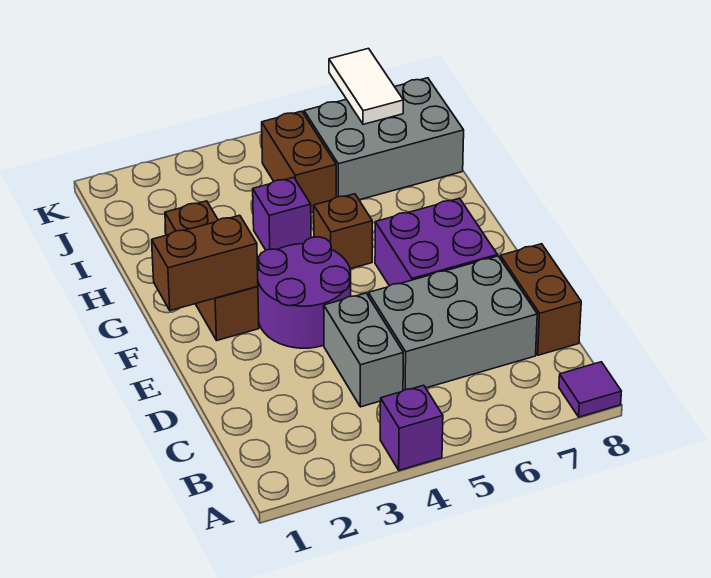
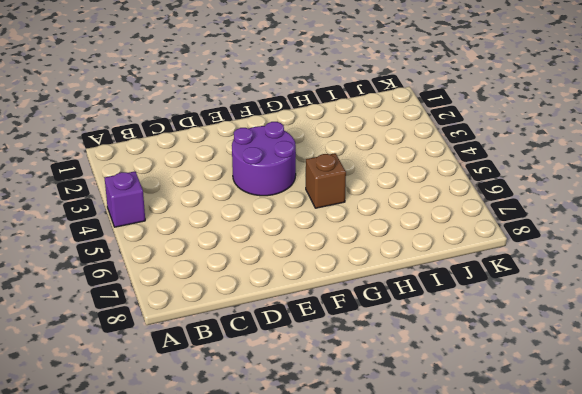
none -> purple 1x1 tile [559,362,621,417]
none -> grey 1x2 brick [324,293,403,407]
none -> grey 2x3 brick [368,256,537,391]

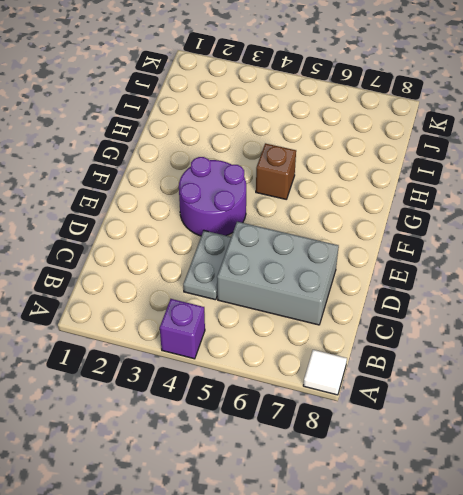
white 1x1 tile [303,350,347,395] -> purple 1x1 tile [559,362,621,417]
grey 1x2 plate [183,231,231,300] -> grey 1x2 brick [324,293,403,407]
none -> brown 1x2 brick [500,244,581,355]
none -> purple 2x2 brick [375,198,497,286]
none -> brown 1x3 brick [165,201,259,340]

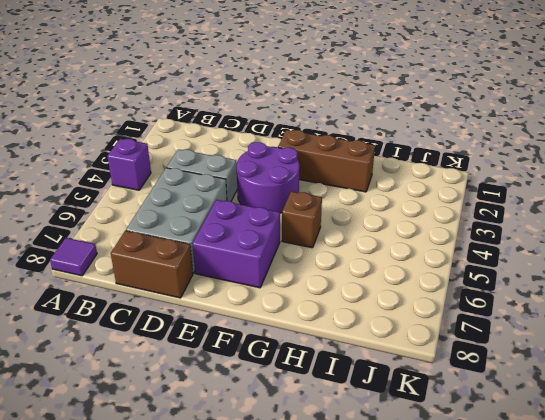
none -> purple 1x1 brick [253,177,311,250]
none -> brown 1x2 brick [262,111,336,213]
none -> grey 2x3 brick [304,78,464,200]

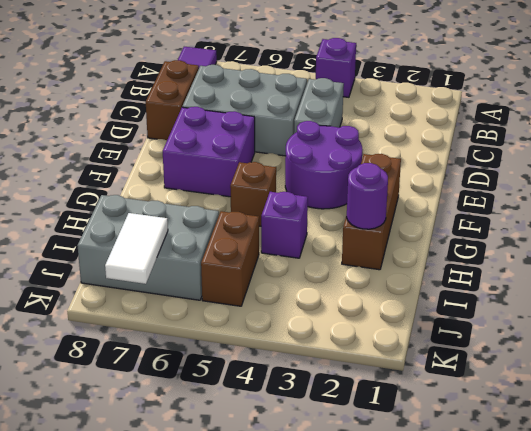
purple 1x1 round brick [347,163,388,229] -> none
none -> brown 1x2 brick [152,215,258,311]

